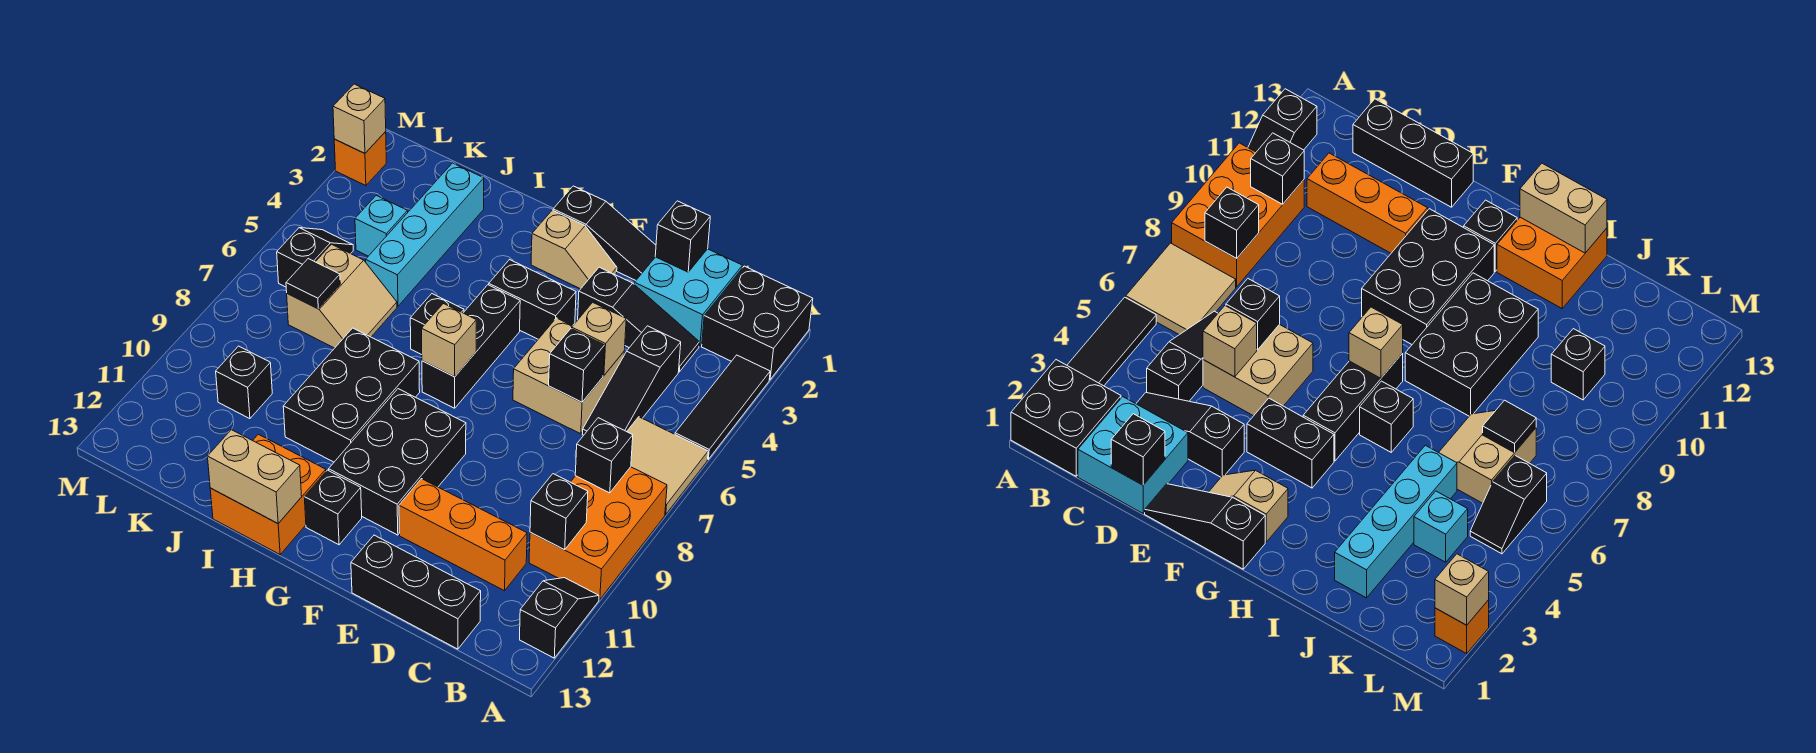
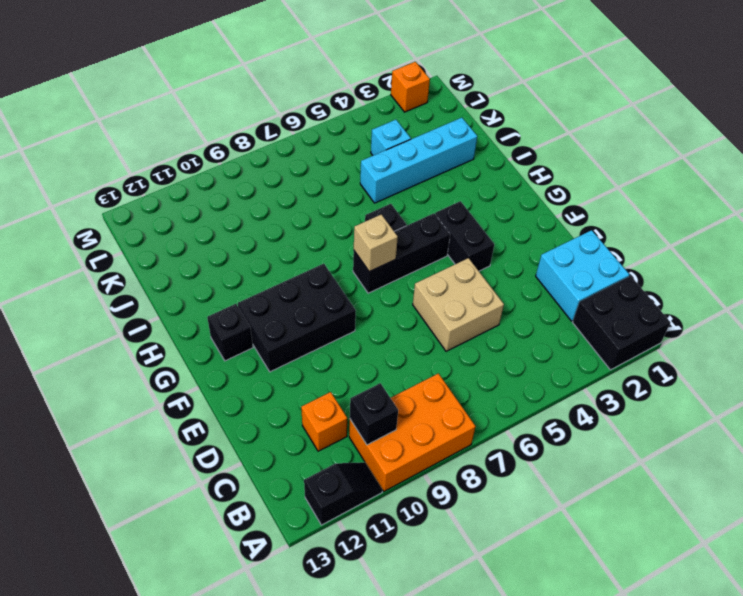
orange 1x1 brick [301,392,347,451] -> orange 1x3 brick [399,479,527,591]
none -> black 1x3 tile [675,355,770,459]
none -> tan 2x2 tile [627,417,708,514]
none -> black 1x3 slope [578,267,699,372]
none -> black 1x3 slope [582,326,681,435]

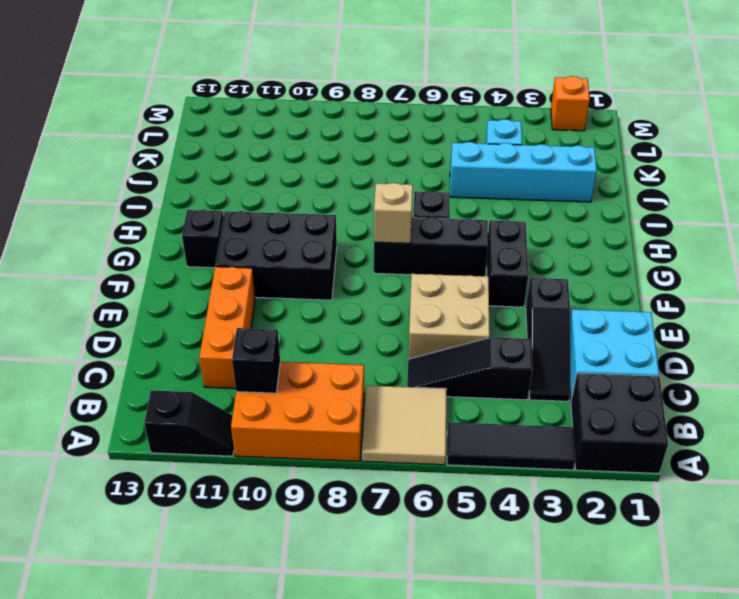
none -> black 1x3 brick [351,535,481,649]
none -> black 1x3 slope [553,186,656,280]
none -> tan 1x2 slope [531,210,617,289]
none -> black 2x3 brick [283,328,420,462]

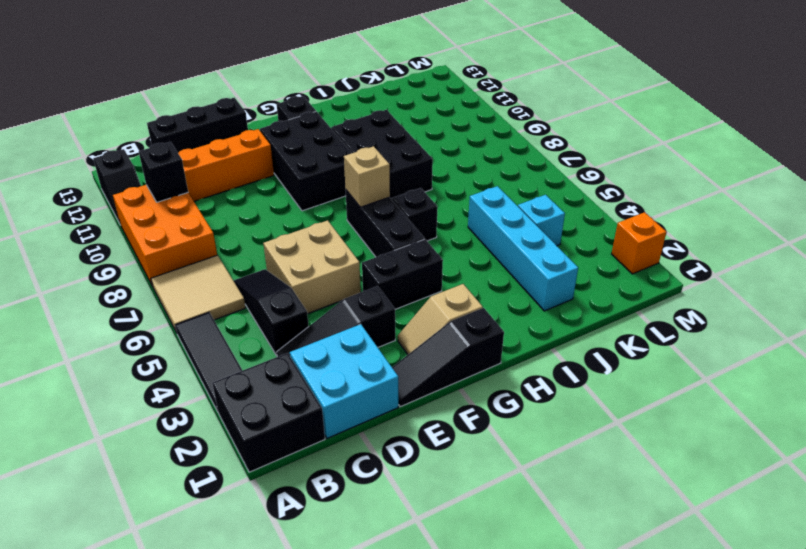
none -> orange 2x2 brick [210,434,326,554]
none -> tan 2x2 slope [287,244,397,348]
none -> black 1x1 brick [216,346,272,419]
none -> black 1x2 slope [277,228,353,287]

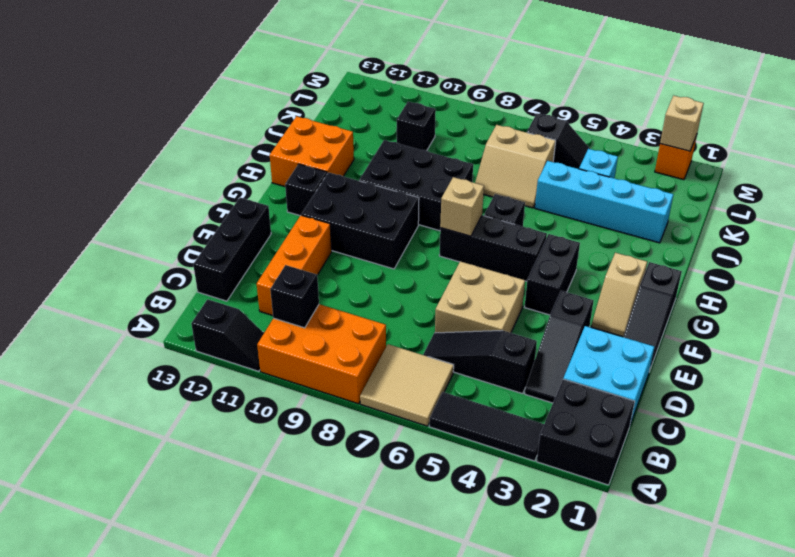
none -> black 1x1 brick [575,418,633,493]
none -> black 1x1 brick [655,201,710,272]
none -> tan 1x1 brick [572,302,626,375]
none -> black 1x1 brick [549,329,605,402]

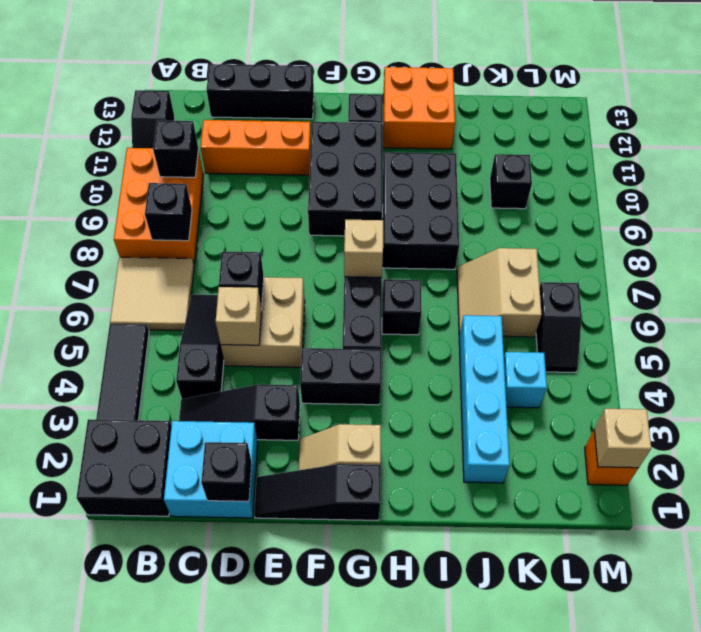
none -> tan 1x2 brick [208,430,302,523]
none -> black 1x1 tile [286,259,340,309]

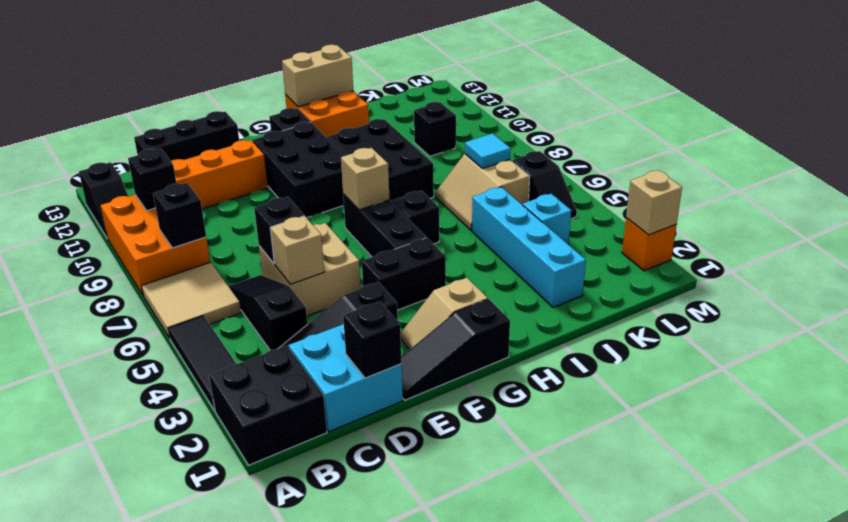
cyan 1x1 tile [465,133,511,169] -> black 1x1 tile [286,259,340,309]

